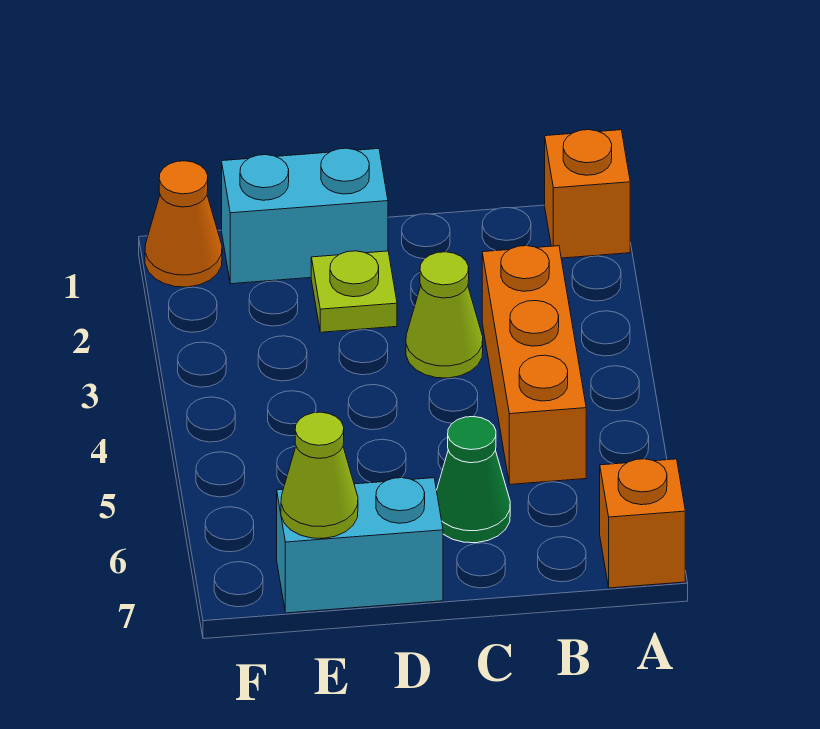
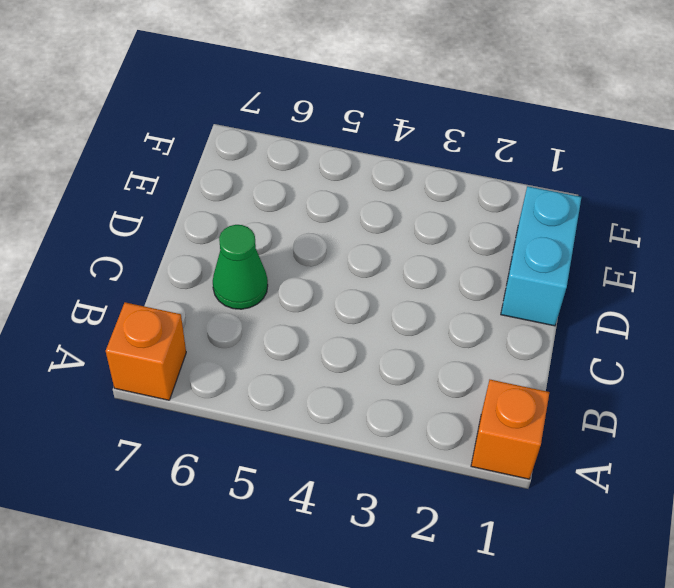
none -> orange 1x3 brick [482,246,586,484]
none -> lime 1x1 cone [406,252,483,378]

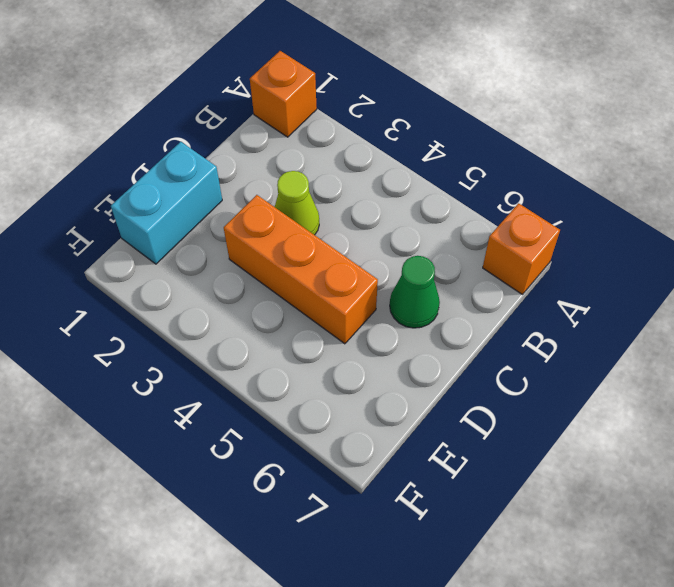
orange 1x3 brick [224,195,378,344] -> orange 1x3 brick moved to [482,246,586,484]
none -> lime 1x1 plate [311,251,397,332]
none -> cyan 1x2 brick [277,478,443,613]

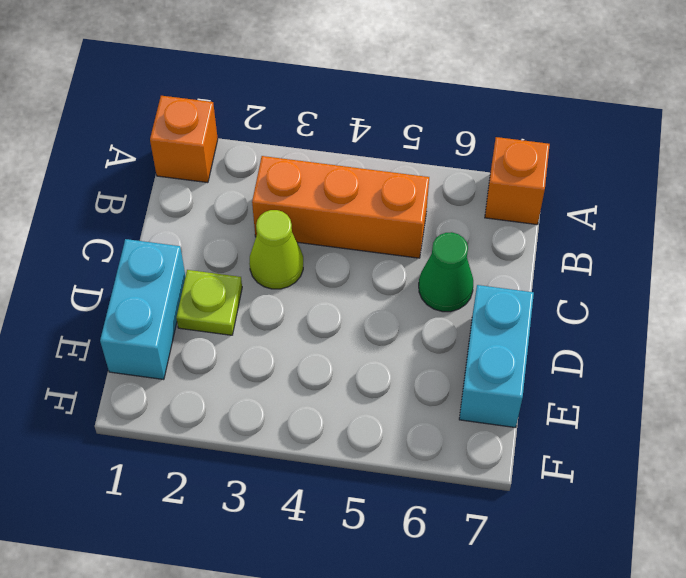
none -> orange 1x1 cone [145,161,222,287]
none -> lime 1x1 cone [281,412,358,538]

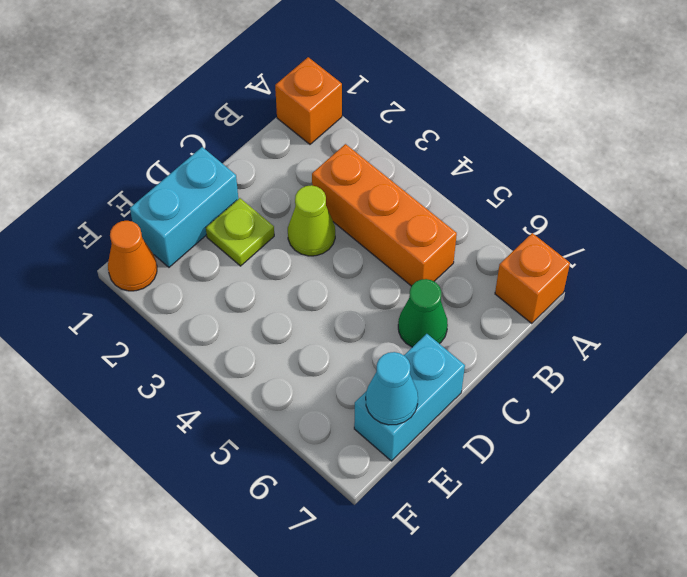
cyan 1x1 cone [366,352,418,425] -> lime 1x1 cone [281,412,358,538]

